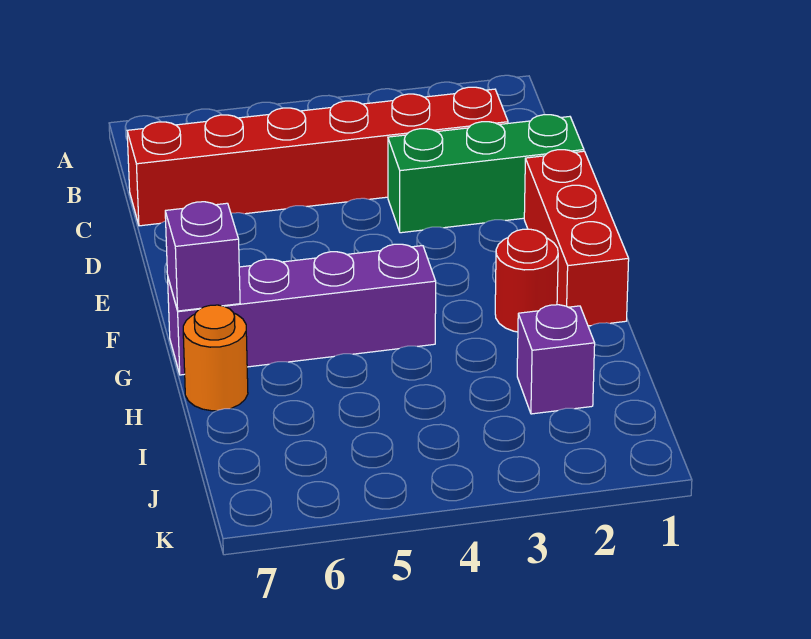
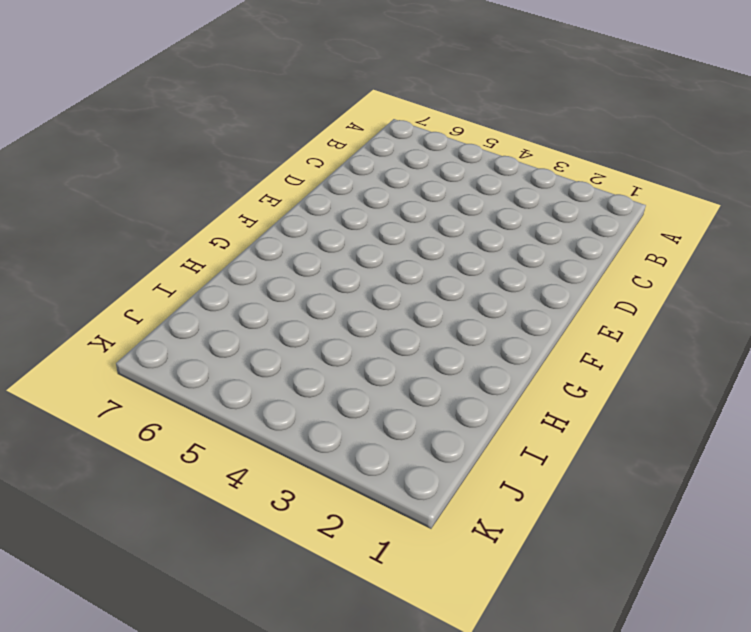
none -> red 1x6 brick [127,87,508,226]
none -> green 1x3 brick [388,115,584,233]

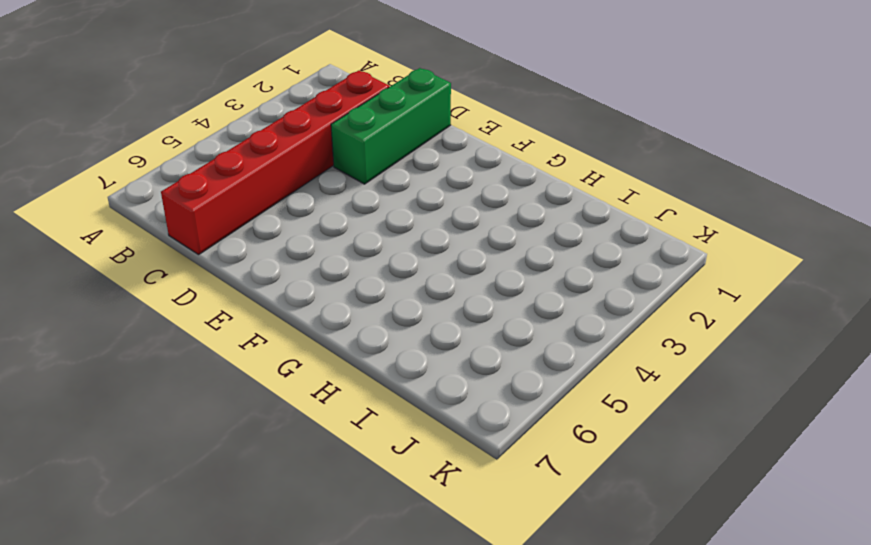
none -> red 1x3 brick [524,150,629,326]
none -> red 1x1 round brick [495,229,558,332]

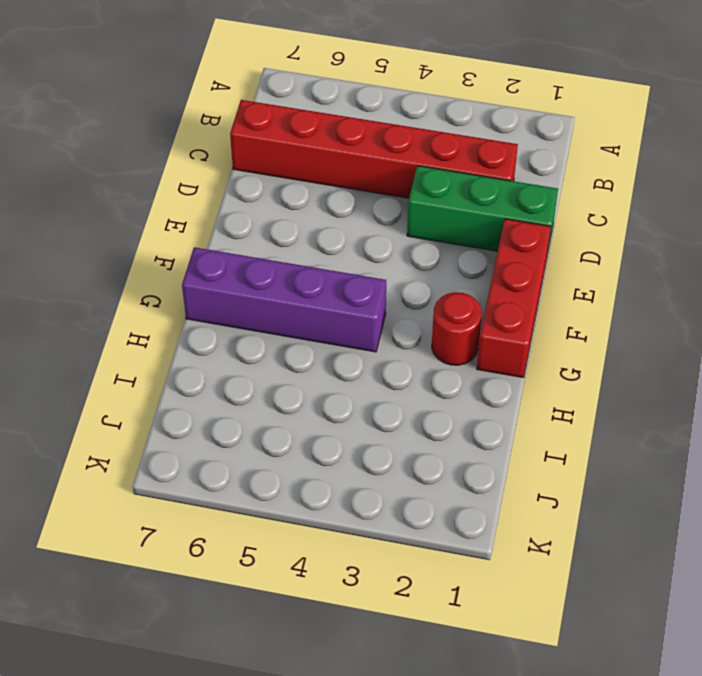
none -> orange 1x1 round brick [183,305,248,411]
none -> purple 1x1 brick [517,305,595,414]

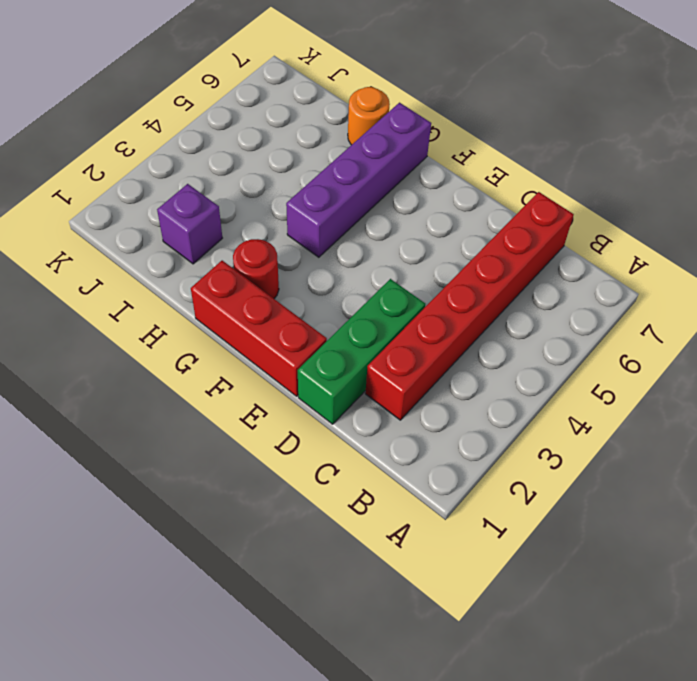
none -> purple 1x1 brick [165,202,240,311]

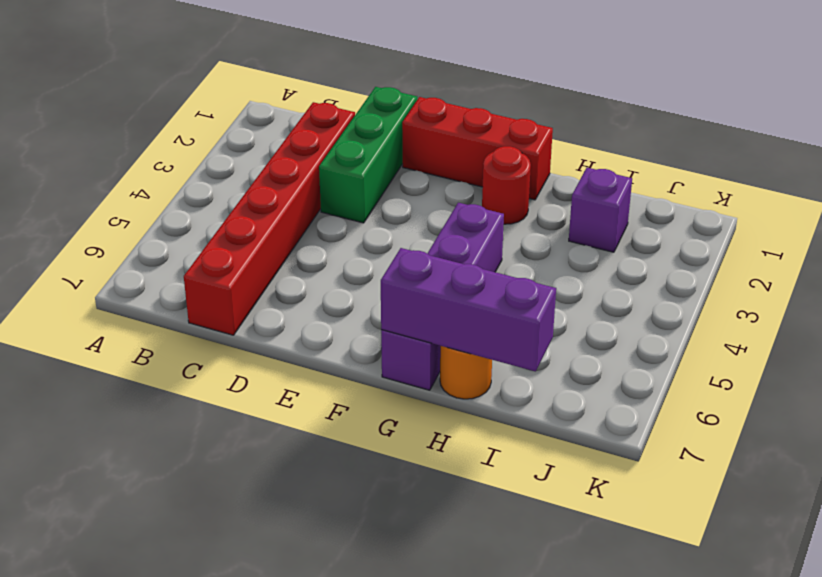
purple 1x3 brick [381,248,556,371] -> purple 1x1 brick [165,202,240,311]

